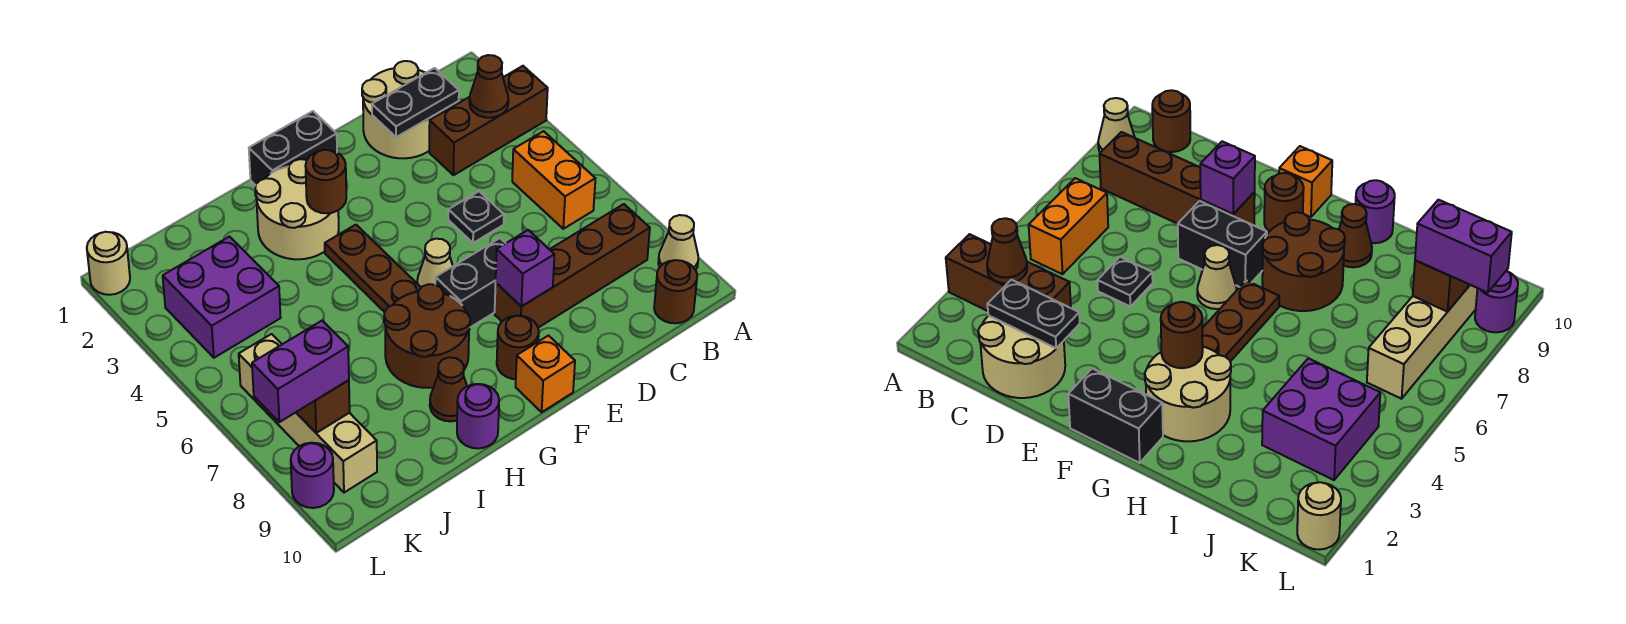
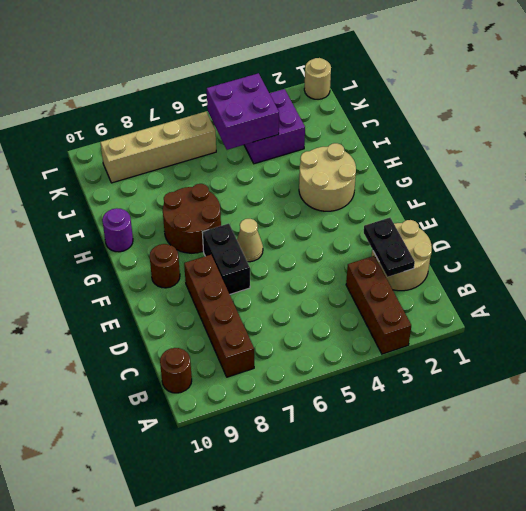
purple 2x2 brick [207,73,279,150] -> none
none -> tan 1x1 cone [658,215,698,270]
none -> orange 1x2 brick [512,131,595,229]
none -> black 1x1 plate [448,191,504,243]

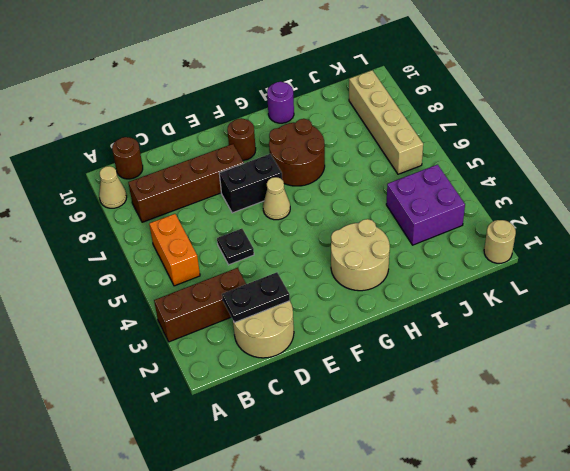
none -> black 1x2 brick [249,111,337,185]
none -> orange 1x1 brick [516,336,575,412]
none -> brown 1x3 plate [325,225,421,312]

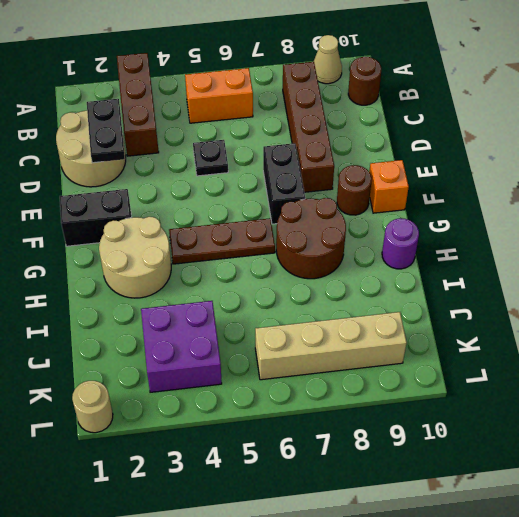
black 1x2 brick [60,189,132,246] -> black 1x2 brick turned to [249,111,337,185]
none -> tan 1x1 cone [417,239,453,287]
none -> brown 1x1 cone [430,357,467,421]
none -> purple 1x1 round brick [291,443,334,508]

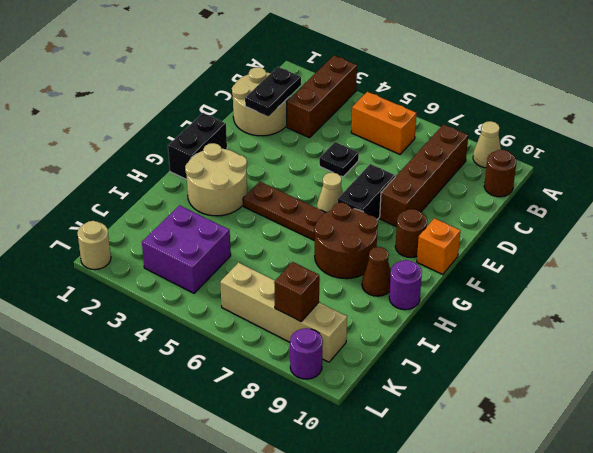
none -> brown 1x1 cone [469,55,508,118]
none -> purple 1x1 brick [496,230,554,307]
none -> brown 1x1 round brick [306,150,346,213]

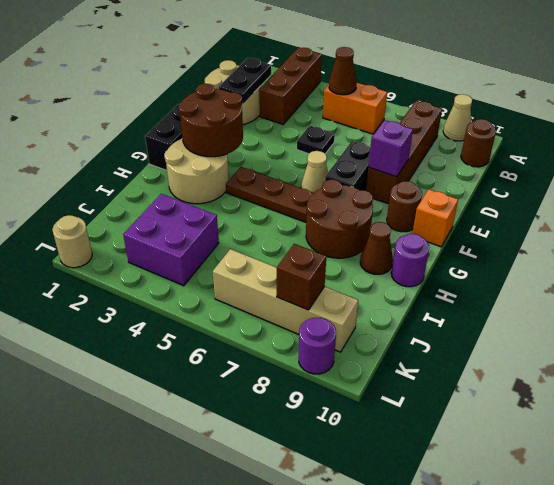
brown 1x1 cone [329,47,357,95] -> brown 1x1 cone moved to [469,55,508,118]
brown 2x2 round brick [179,83,243,157] -> brown 1x1 round brick [306,150,346,213]
none -> purple 1x2 brick [252,321,349,422]

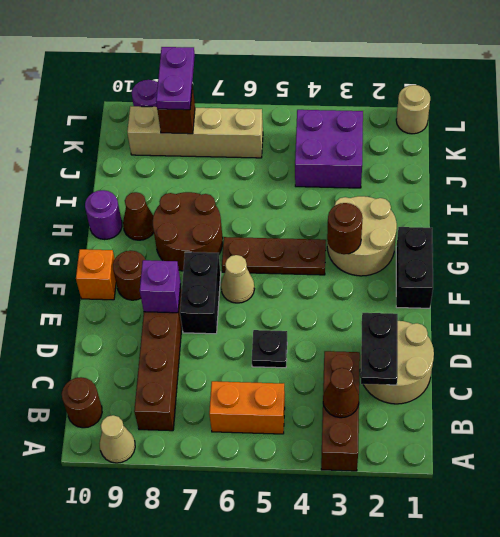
purple 1x2 plate [156,47,195,110] -> purple 1x2 brick [252,321,349,422]

